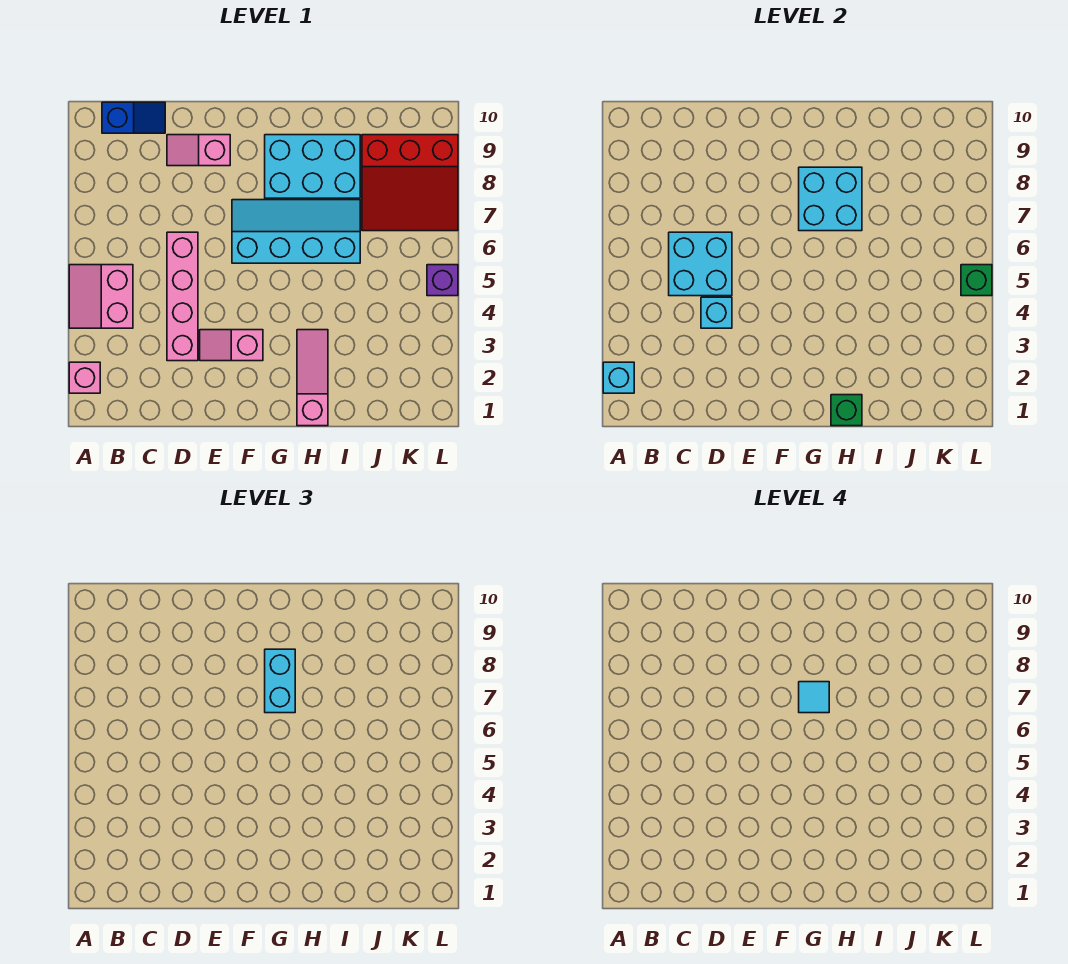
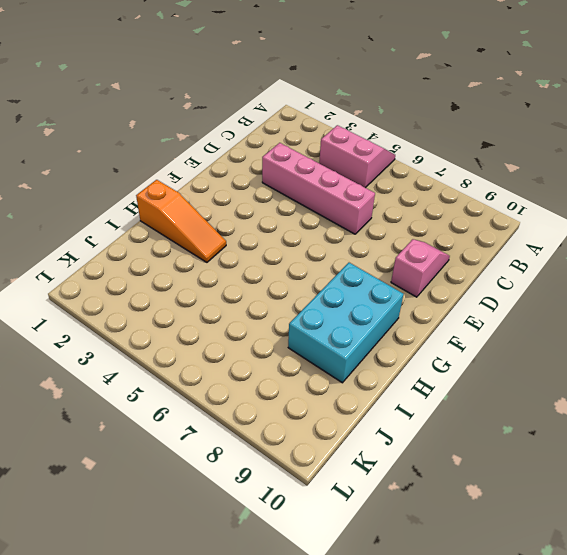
orange 1x3 slope [136,180,226,262] -> pink 1x3 slope [297,330,328,426]
none -> pink 1x1 brick [69,362,100,393]
none -> blue 1x2 slope [102,102,165,133]
none -> pink 1x2 slope [200,330,263,361]

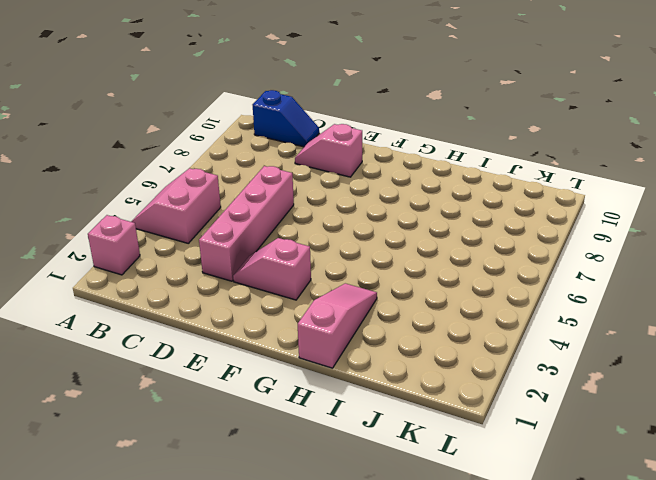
none -> cyan 2x4 slope [232,200,360,263]
none -> cyan 2x3 brick [265,135,360,198]
none -> red 3x3 slope [362,135,458,231]

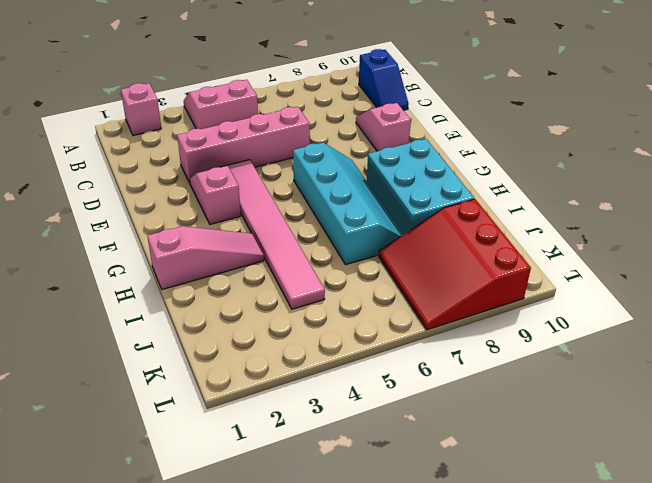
pink 1x6 tile [222,160,325,309] -> none
none -> purple 1x1 brick [427,265,458,296]
none -> cyan 1x1 brick [603,362,634,393]
none -> cyan 2x2 brick [669,232,732,296]

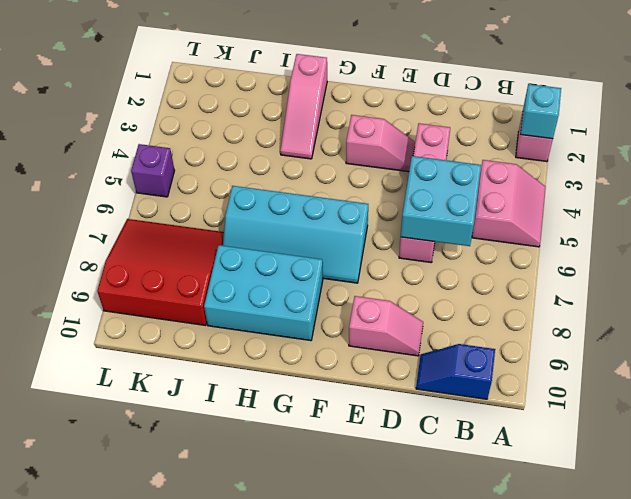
none -> cyan 1x1 brick [701,297,732,328]
none -> cyan 2x2 brick [799,167,862,231]
none -> green 1x1 brick [831,395,862,426]

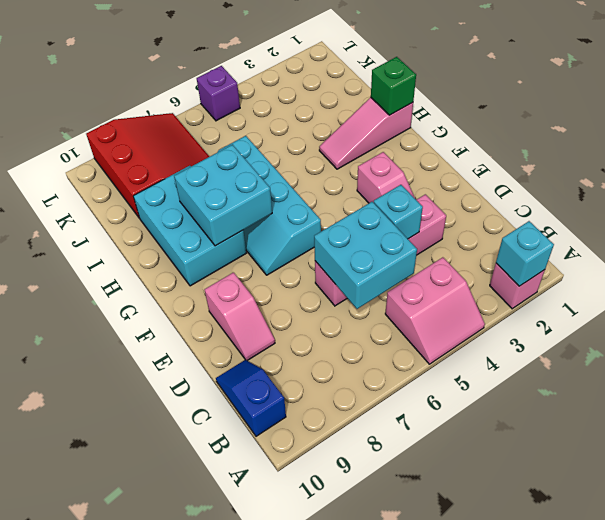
none -> green 1x1 brick [961,265,992,296]
none -> cyan 1x2 brick [265,649,295,713]
none -> cyan 1x1 tile [799,682,829,713]

